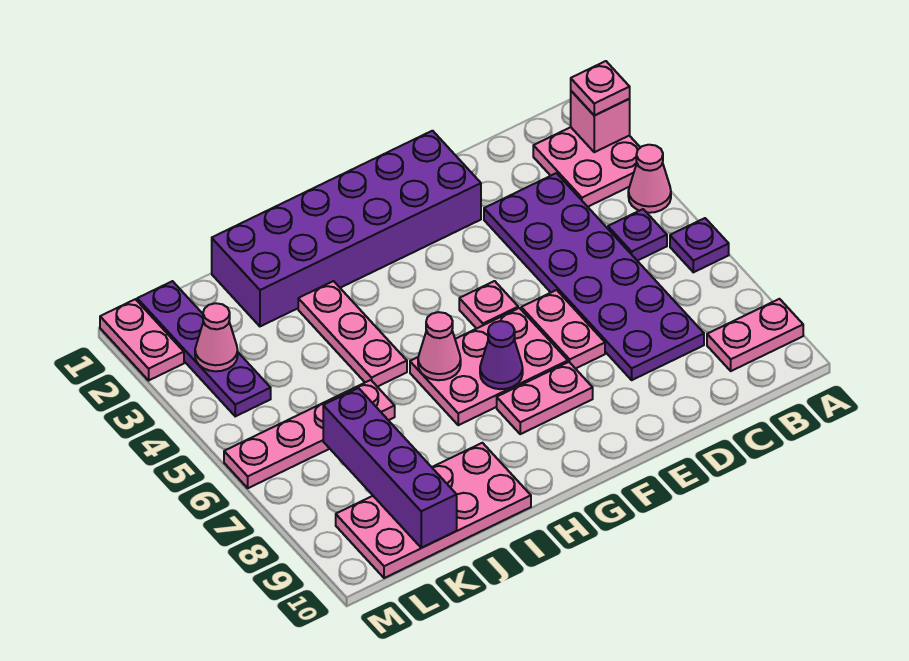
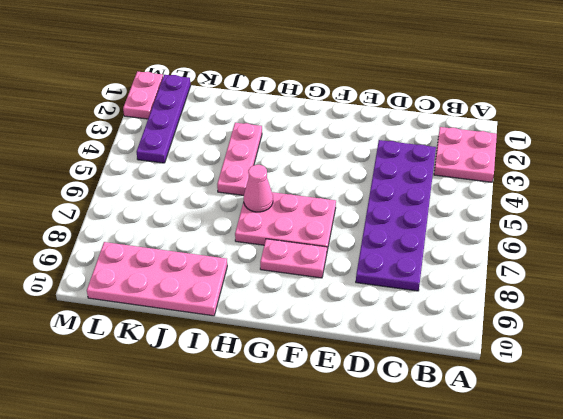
none -> pink 1x1 cone [628,145,671,213]
none -> purple 1x1 plate [670,218,729,272]
none -> pink 1x2 plate [707,299,803,371]

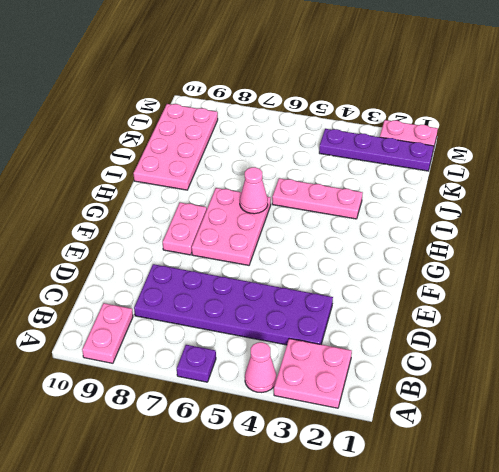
none -> purple 1x1 plate [608,209,667,261]
none -> purple 2x6 brick [212,131,481,326]
none -> pink 1x2 plate [521,290,605,369]

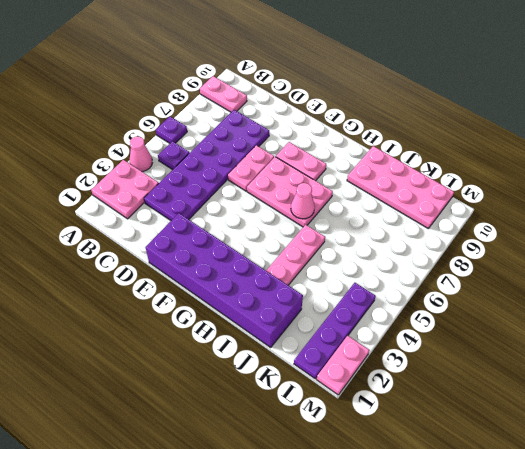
none -> pink 1x1 plate [459,281,518,329]
none -> pink 1x4 plate [224,380,395,488]
none -> pink 1x1 brick [571,91,630,152]

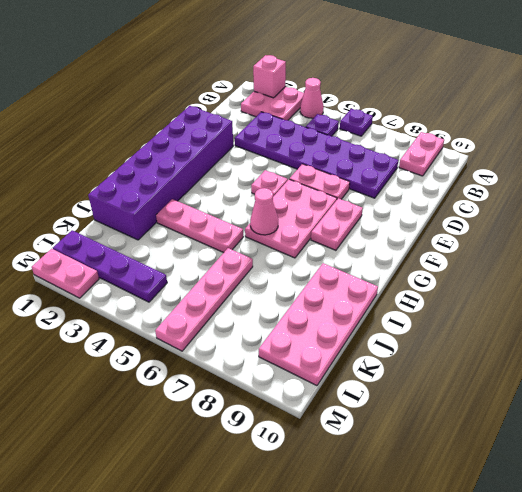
none -> purple 1x1 cone [480,321,523,389]
none -> purple 1x4 brick [323,388,457,548]
none -> pink 1x1 cone [195,303,238,371]

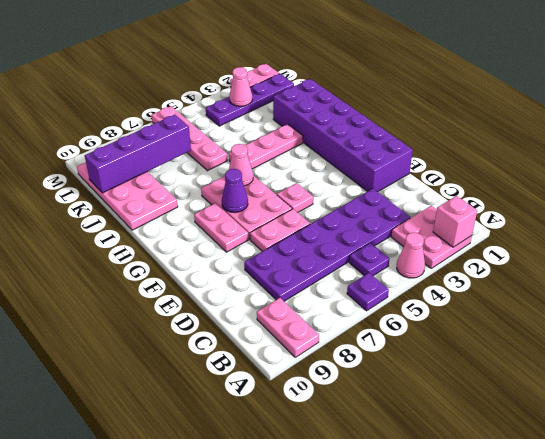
none -> pink 1x1 plate [571,61,630,115]

